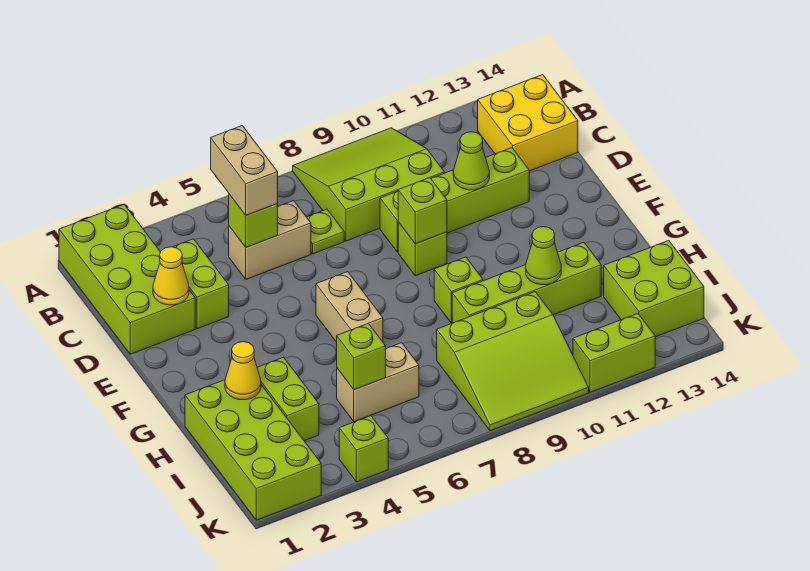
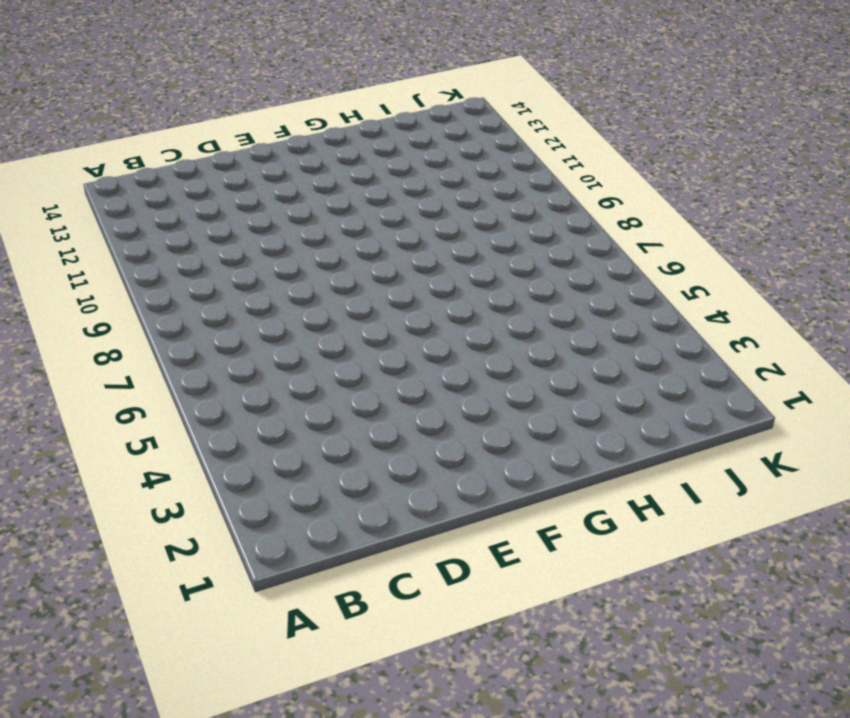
none -> lime 2x4 brick [59,204,195,354]
none -> lime 3x3 slope [293,128,444,241]
none -> yellow 2x2 brick [478,75,578,171]

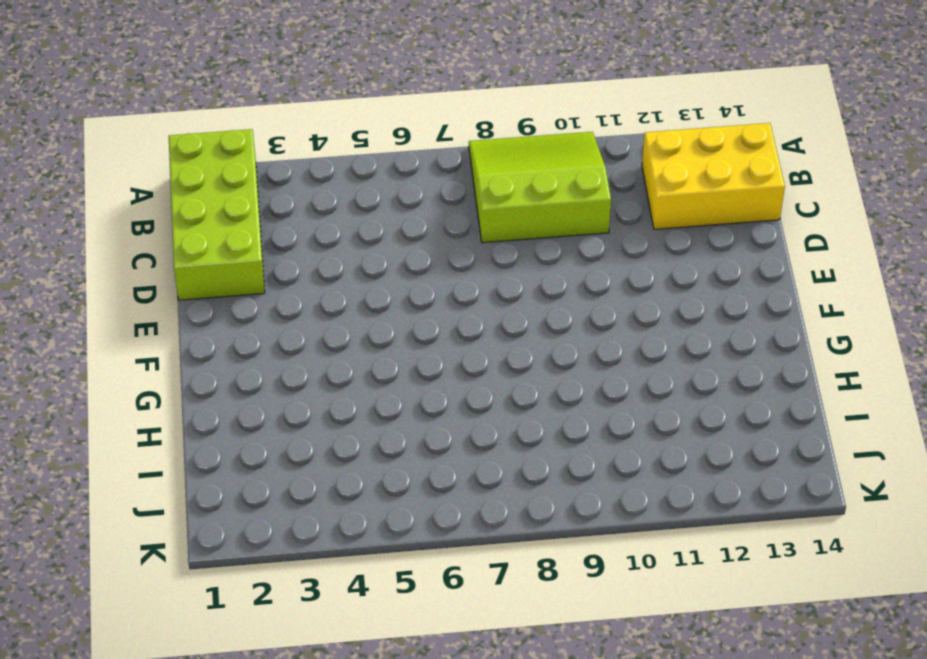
yellow 2x3 brick [642,123,785,229] -> yellow 2x2 brick [478,75,578,171]
none -> lime 1x2 brick [173,239,229,329]
none -> tan 1x2 brick [229,201,311,279]
none -> lime 1x1 plate [307,209,344,254]

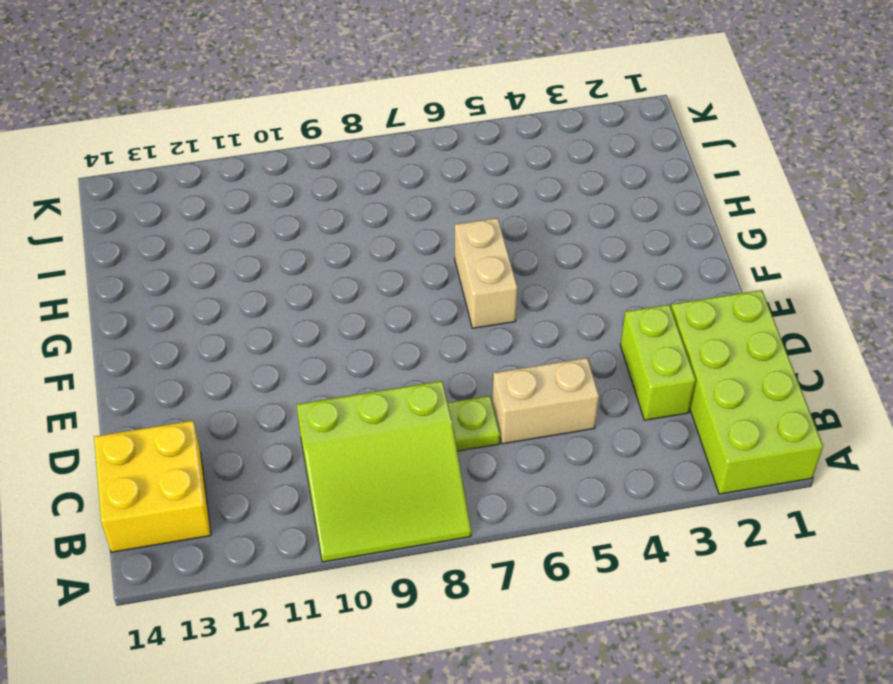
none -> lime 1x4 brick [380,148,529,252]
none -> lime 1x1 brick [398,222,447,276]
none -> lime 1x1 brick [434,257,483,323]

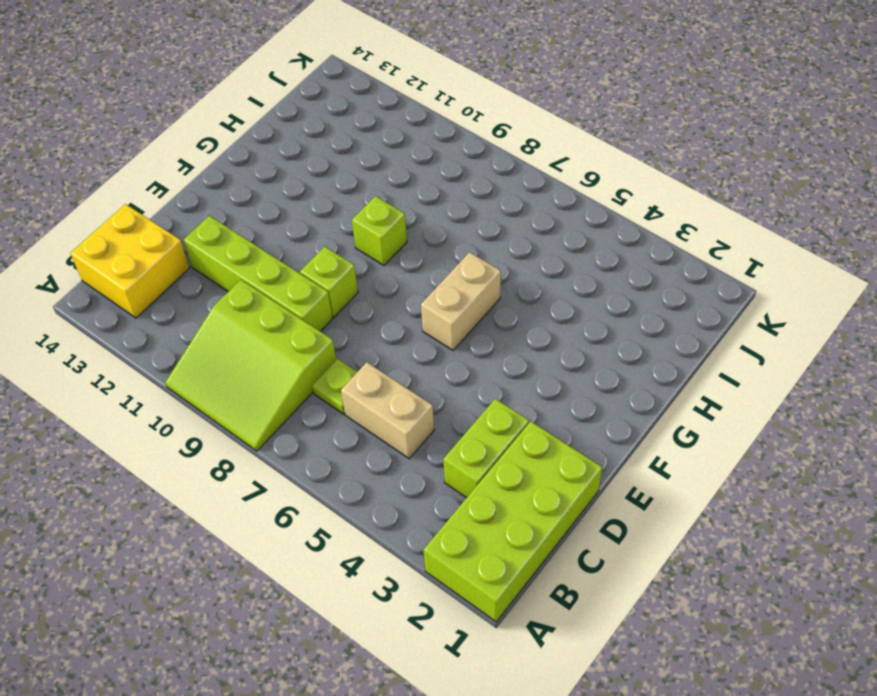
none -> lime 2x4 brick [185,380,321,520]
none -> lime 1x2 brick [257,357,319,441]
none -> lime 1x4 brick [452,242,601,323]

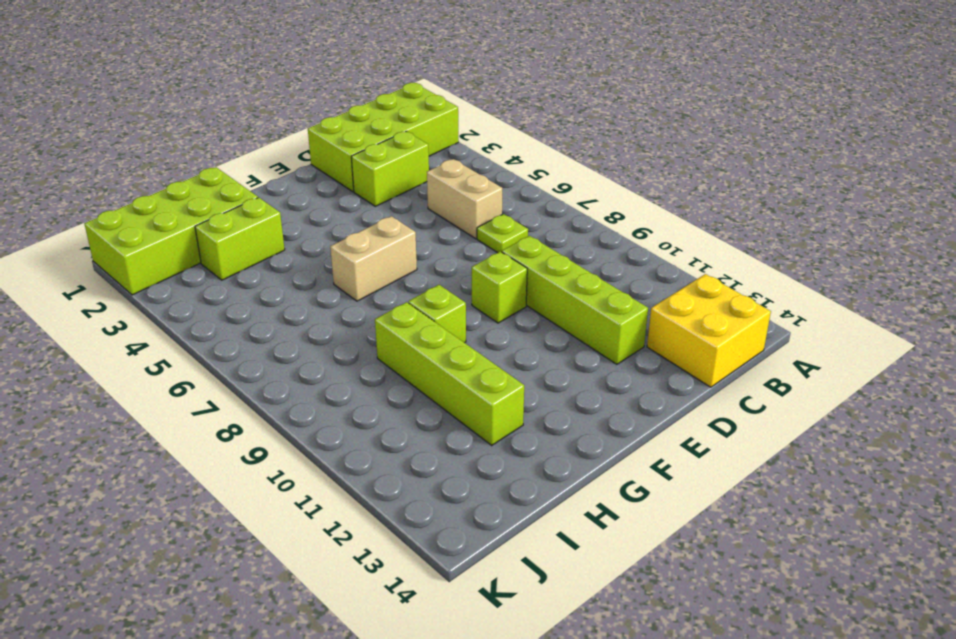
none -> lime 3x3 slope [293,128,444,241]
none -> tan 1x2 brick [337,343,419,422]
none -> lime 3x3 slope [437,292,589,431]

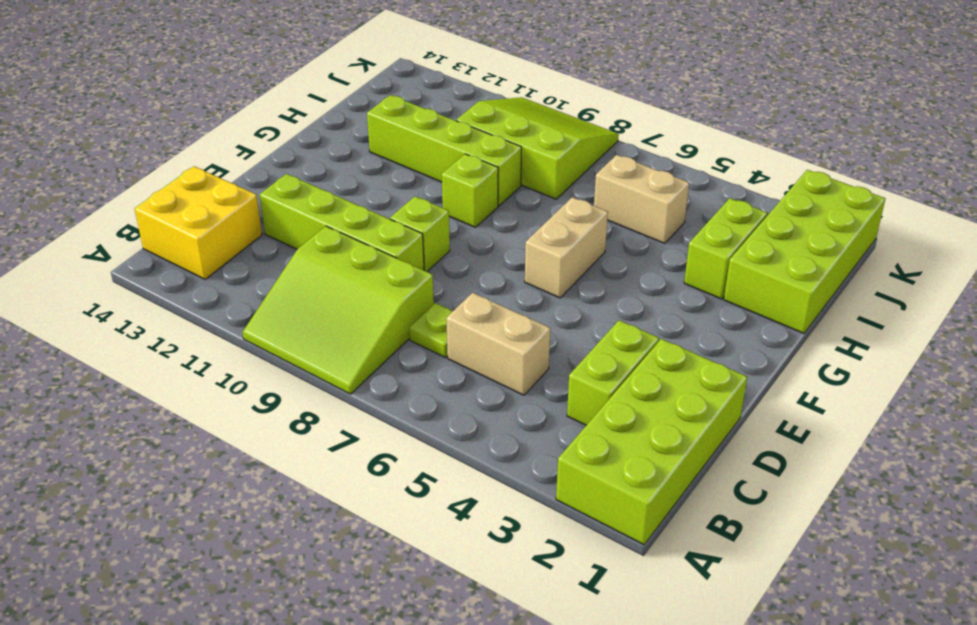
none -> lime 2x2 brick [604,240,704,337]
none -> lime 1x1 brick [339,416,388,482]
none -> lime 1x2 brick [573,314,655,392]

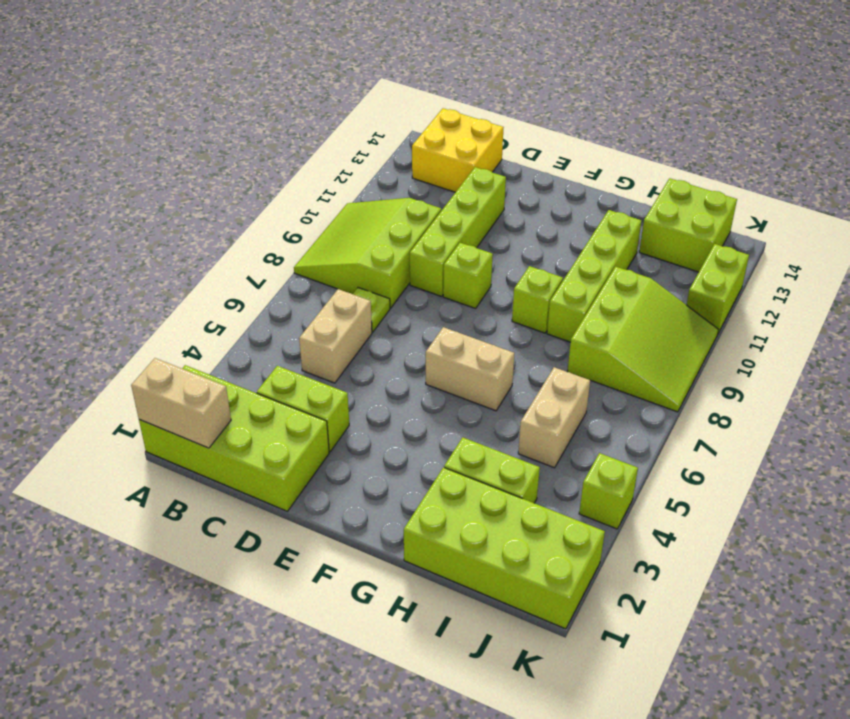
tan 1x2 brick [131,358,231,448] -> tan 1x2 brick moved to [211,126,278,215]
none -> lime 1x1 brick [229,194,278,247]
none -> yellow 1x1 cone [153,247,189,305]
none -> lime 1x1 cone [453,132,489,190]

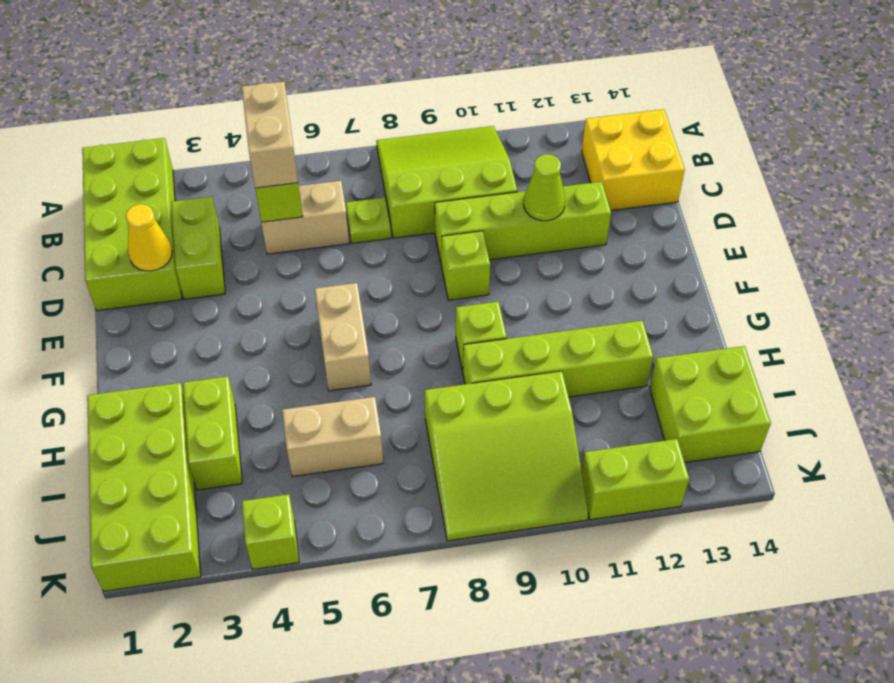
none -> lime 1x1 brick [398,178,447,244]
none -> yellow 1x1 cone [225,342,261,400]
none -> lime 1x1 cone [526,227,561,285]

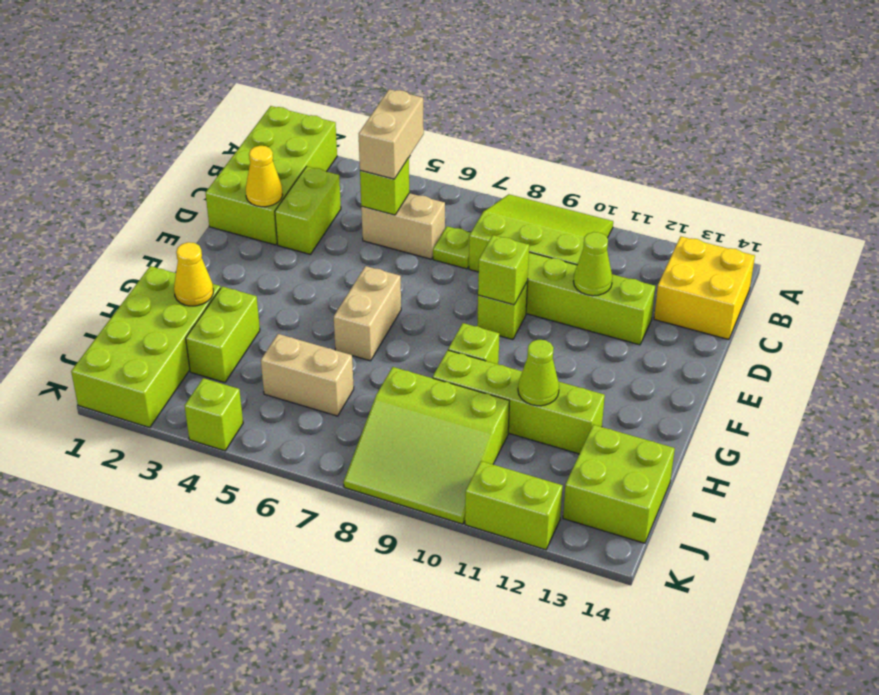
none -> lime 1x1 brick [337,323,386,390]

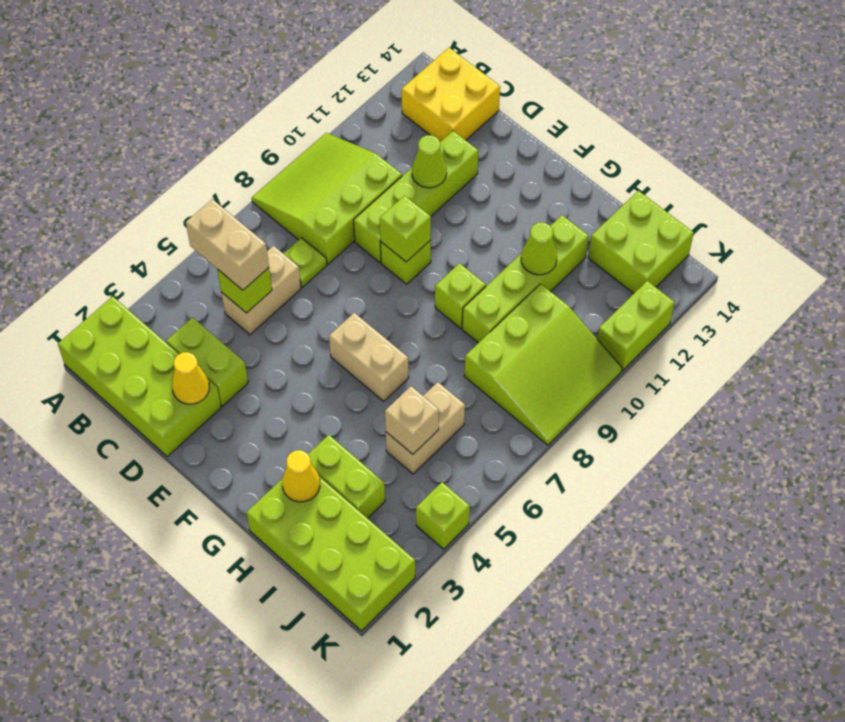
tan 1x1 brick [385,386,439,454] -> lime 1x1 brick [337,323,386,390]

